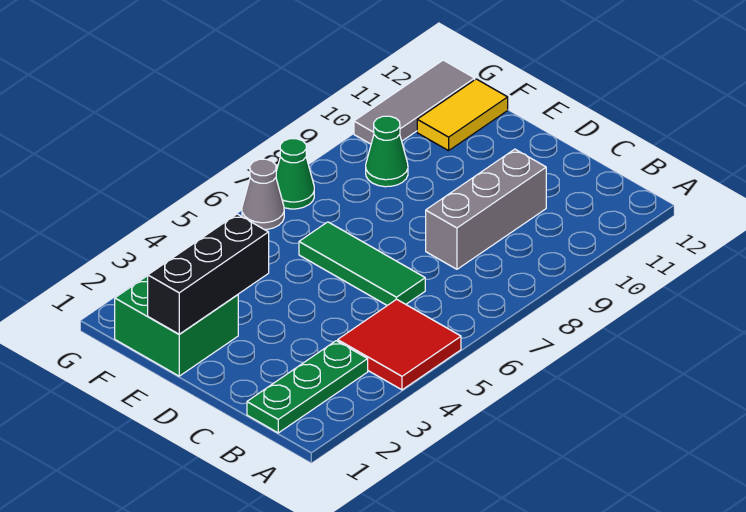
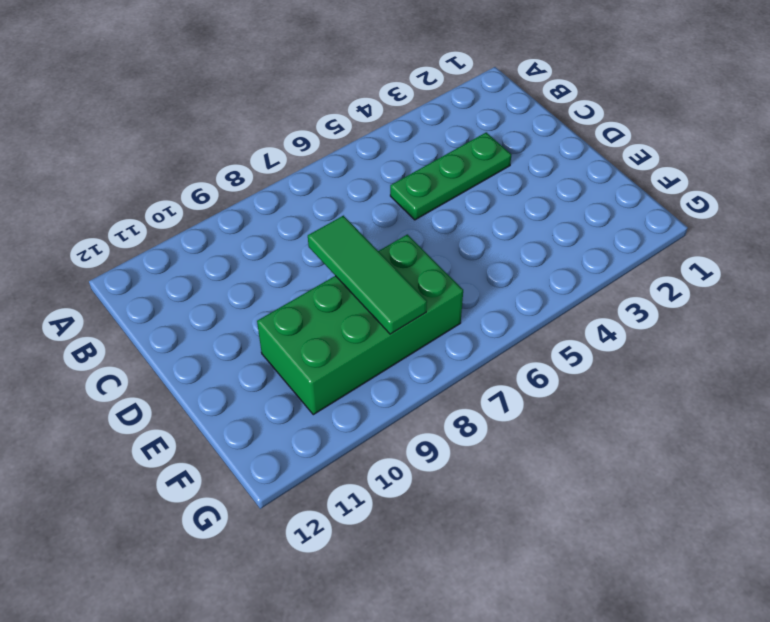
green 1x3 plate [390,132,511,220] -> green 1x3 plate moved to [247,341,368,433]
green 1x3 tile [308,216,427,334] -> green 1x3 tile moved to [299,222,425,305]
green 2x4 brick [257,234,463,415] -> green 1x1 cone [366,116,408,187]
none -> red 2x2 tile [338,299,461,390]
none -> grey 1x3 brick [426,149,546,269]

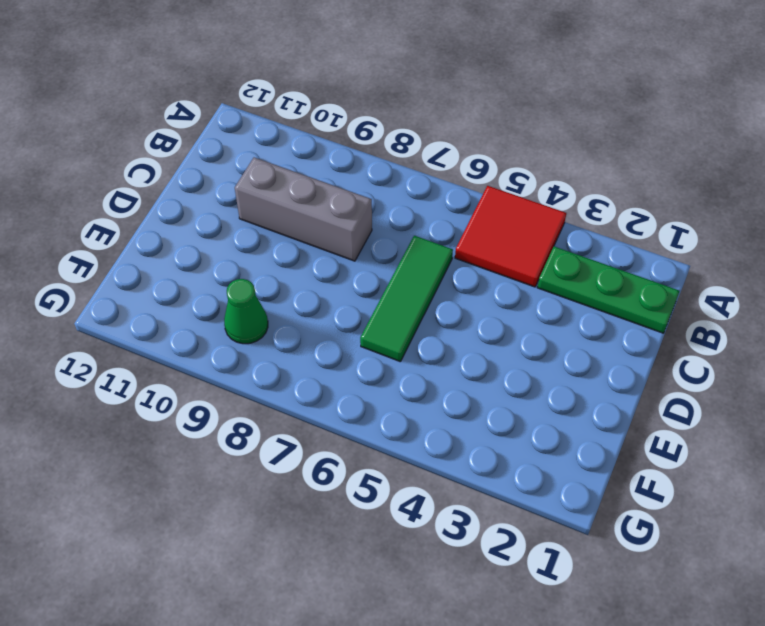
none -> green 2x2 brick [115,276,238,376]
none -> yellow 1x2 tile [417,79,508,151]

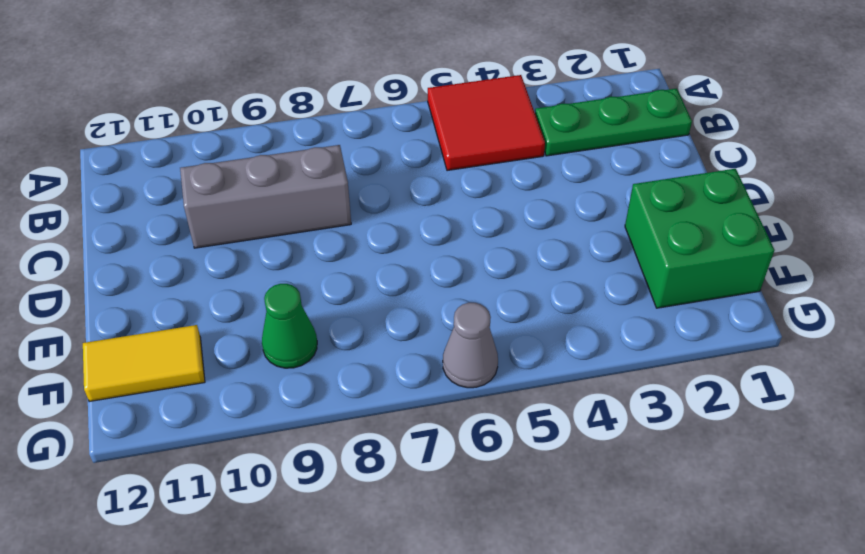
none -> green 1x3 tile [299,222,425,305]
none -> green 1x1 cone [276,139,314,209]

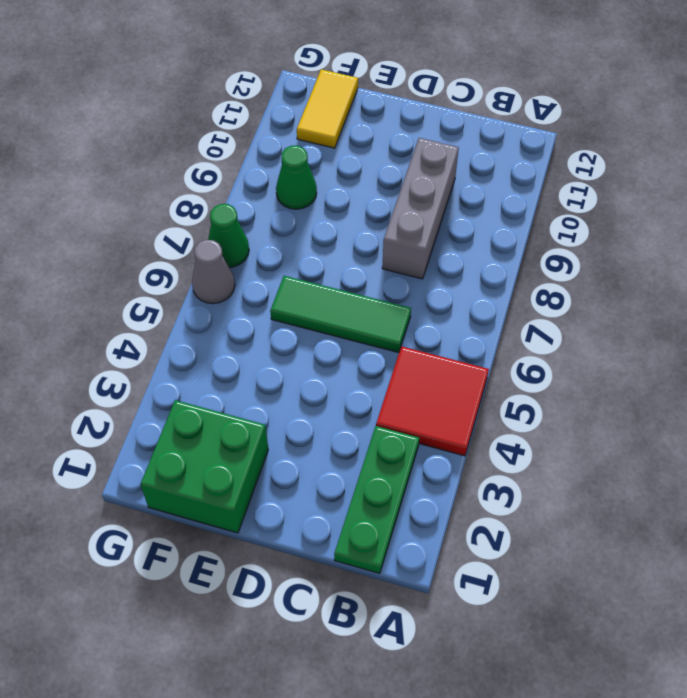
none -> grey 1x3 tile [354,60,475,144]
none -> black 1x3 brick [148,214,269,334]

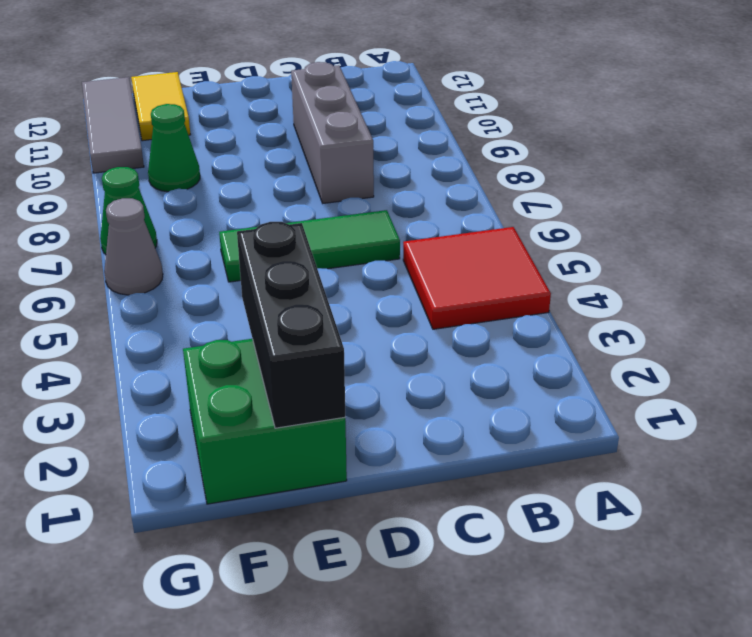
none -> green 1x3 plate [247,341,368,433]

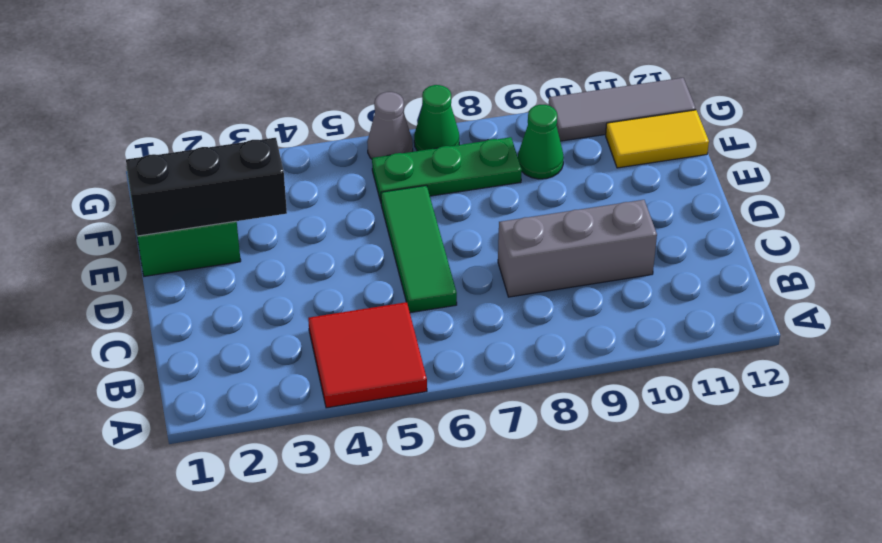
green 1x3 plate [372,137,522,202] -> green 1x3 plate moved to [247,341,368,433]

